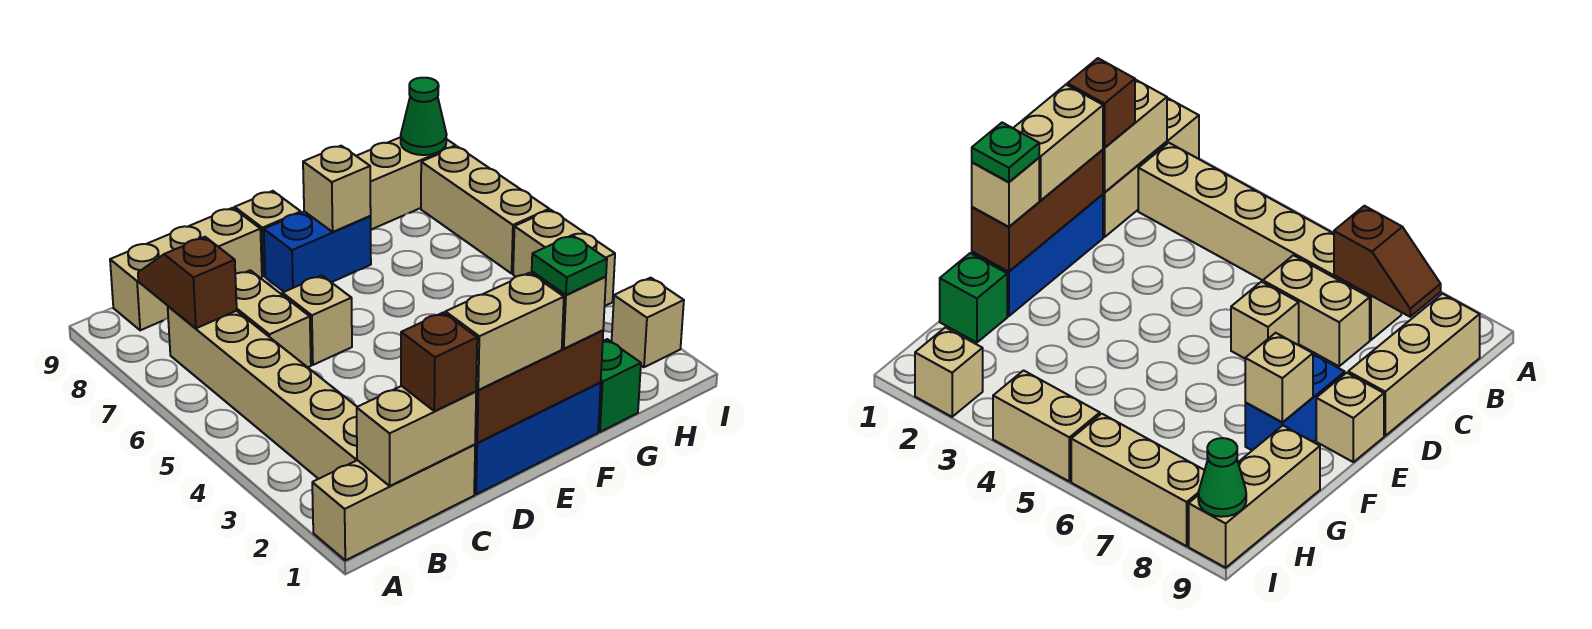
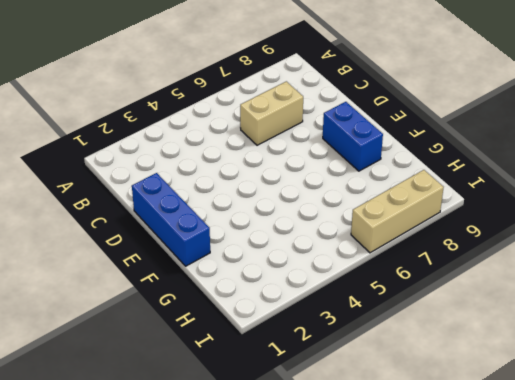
none -> tan 1x3 brick [312,444,475,560]
none -> tan 1x6 brick [168,306,357,479]
none -> tan 1x3 brick [110,208,262,330]

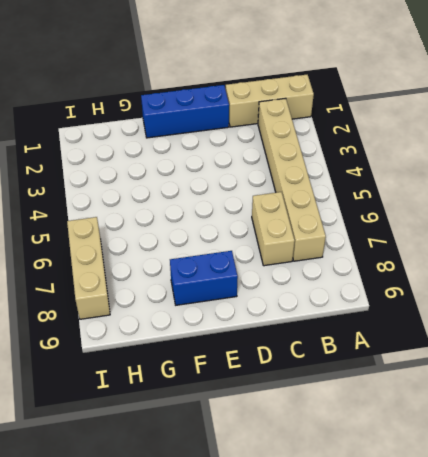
none -> tan 1x3 brick [110,208,262,330]
none -> tan 1x1 brick [282,275,352,365]
none -> tan 1x1 brick [235,191,301,276]

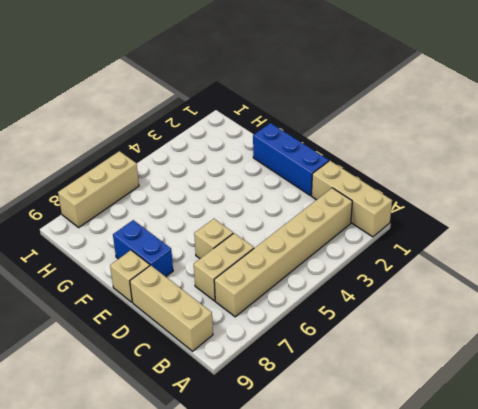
none -> green 1x1 brick [598,339,641,432]
none -> tan 1x3 brick [357,137,456,230]
none -> tan 1x1 brick [612,278,684,367]

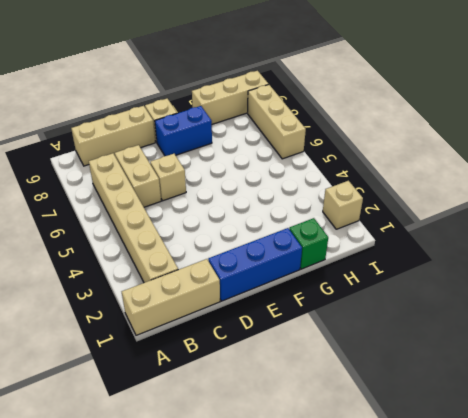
none -> tan 1x2 brick [513,210,615,306]
none -> tan 1x2 brick [357,386,476,486]
none -> brown 1x2 slope [138,237,237,328]

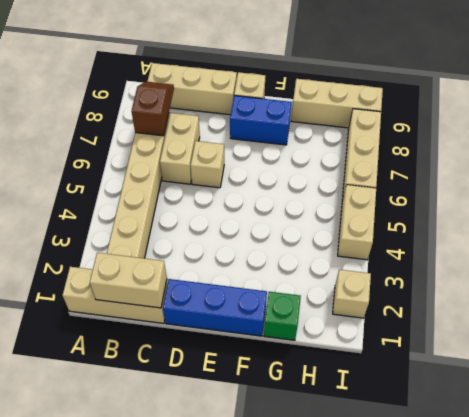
none -> brown 1x3 brick [475,330,603,443]
none -> tan 1x1 brick [303,146,371,232]
none -> green 1x1 cone [401,78,447,155]

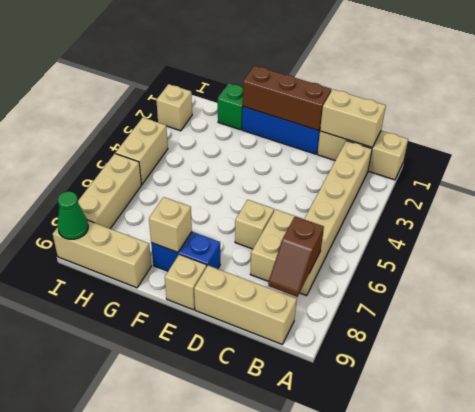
none -> brown 1x1 brick [401,312,477,411]
none -> tan 1x2 brick [445,273,564,390]
none -> tan 1x1 brick [532,272,606,349]

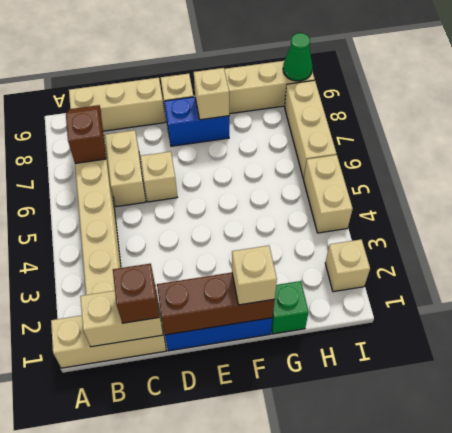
none -> tan 1x2 brick [445,273,564,390]
none -> green 1x1 plate [532,235,607,295]

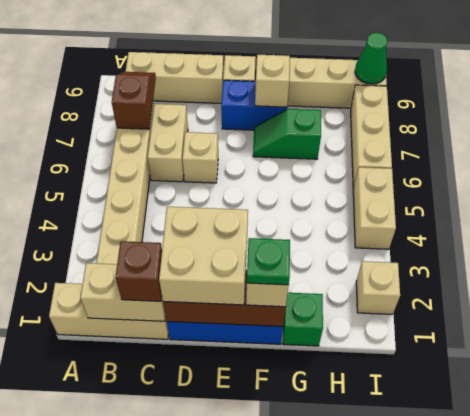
tan 2x2 brick [159,207,248,305] -> tan 1x2 brick [445,273,564,390]
green 1x2 slope [253,109,321,159] -> none

